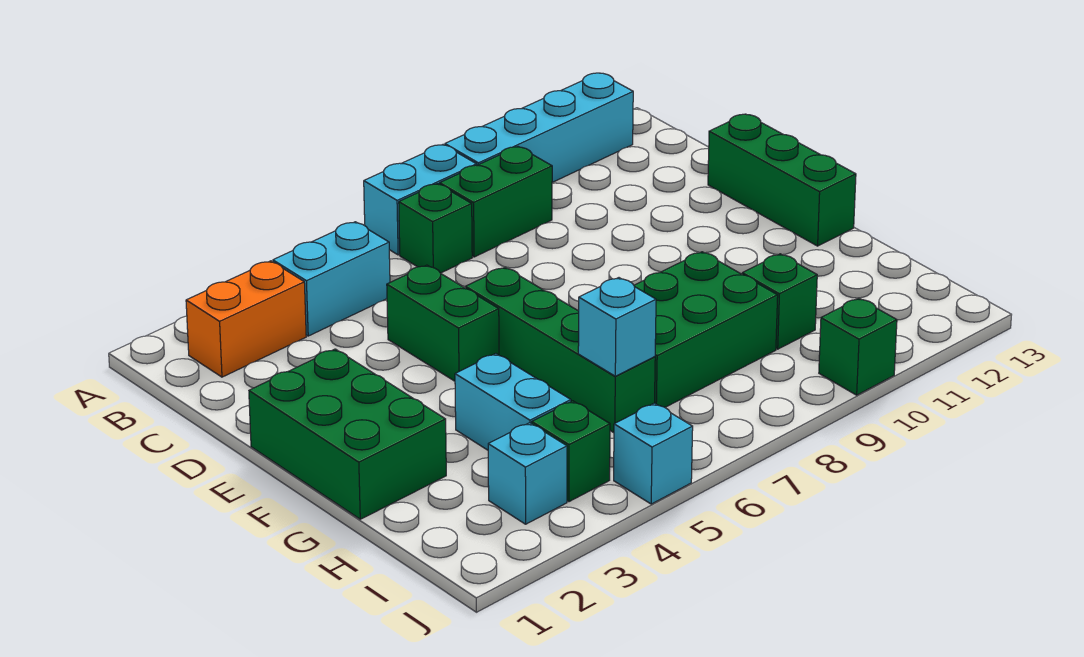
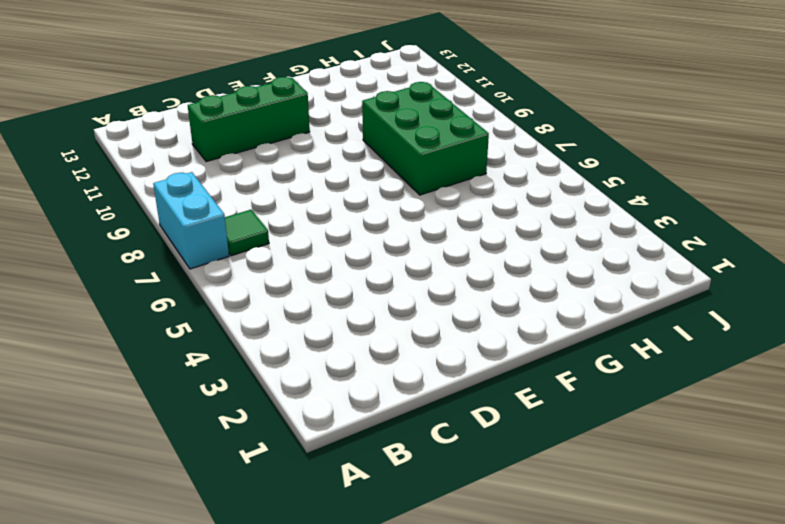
green 1x1 tile [225,210,269,256] -> green 1x1 brick [399,184,472,273]
green 1x3 brick [188,77,310,162] -> green 1x3 brick moved to [708,114,856,246]
none -> cyan 1x4 brick [445,73,633,182]
none -> orange 1x2 brick [186,261,306,377]
none -> cyan 1x2 brick [273,222,390,336]

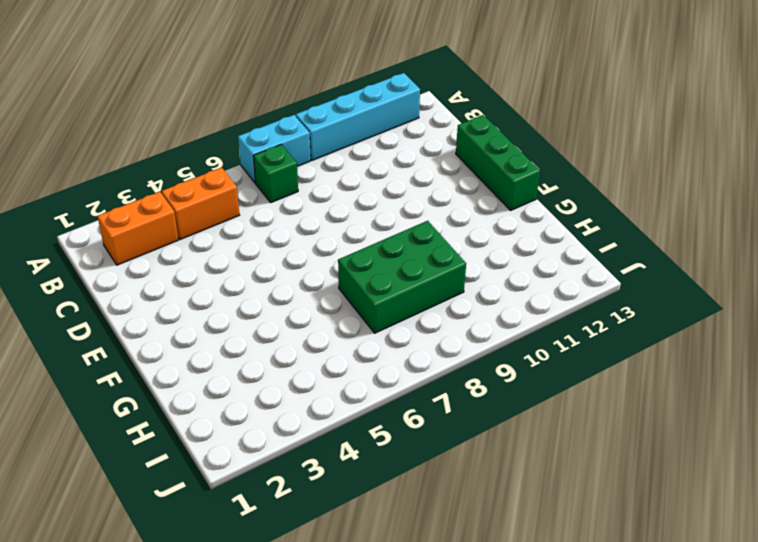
orange 1x2 brick [162,168,239,240] -> cyan 1x2 brick [273,222,390,336]
none -> green 1x2 brick [440,147,552,257]
none -> green 1x2 brick [387,265,499,381]
none -> green 2x3 brick [249,349,446,519]

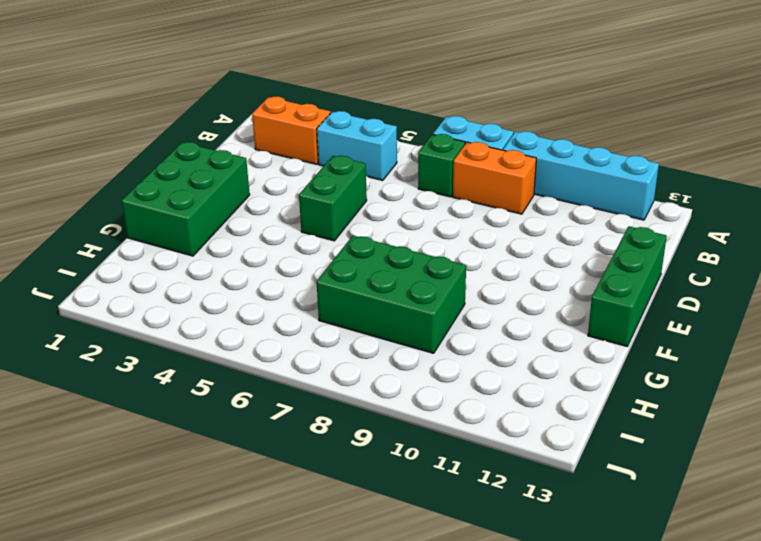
orange 1x2 brick [453,142,536,214] -> green 1x2 brick [440,147,552,257]
none -> green 1x4 brick [465,267,655,433]
none -> cyan 1x2 brick [455,354,571,450]
none -> green 1x1 brick [742,254,817,349]

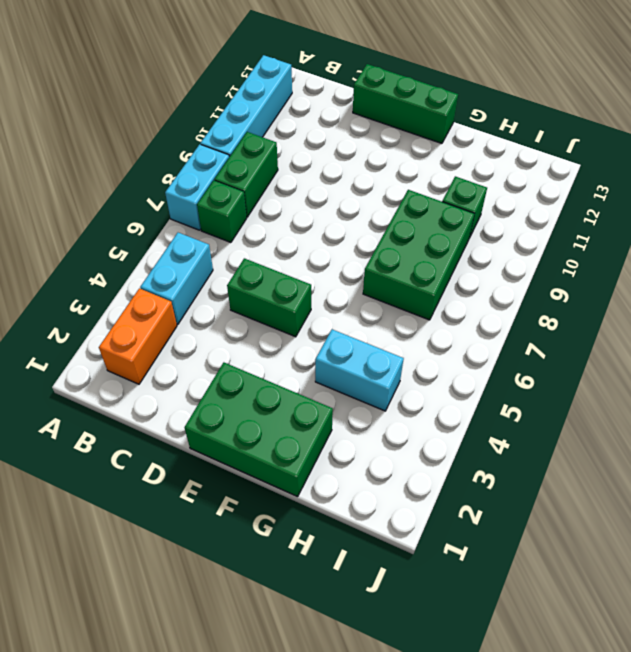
none -> green 1x4 brick [465,267,655,433]
none -> cyan 1x1 brick [488,423,567,524]
none -> green 1x1 brick [532,401,610,502]

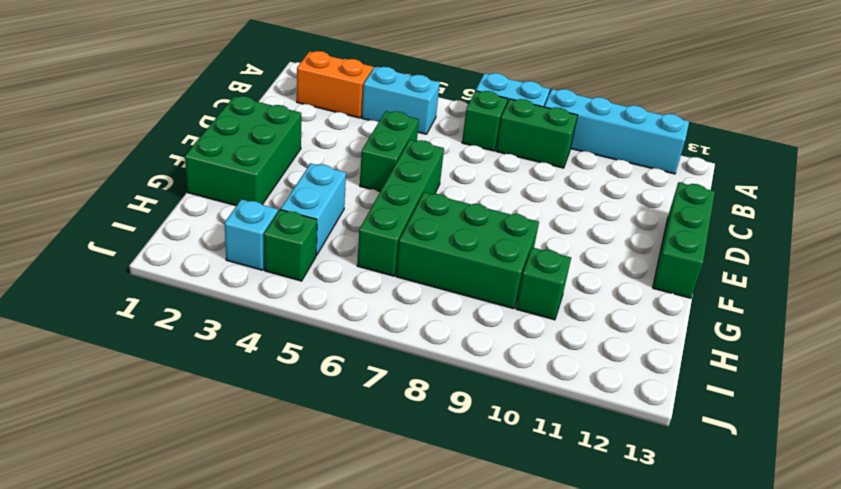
none -> cyan 1x1 brick [614,403,693,504]
none -> green 1x1 brick [819,298,897,395]
none -> cyan 1x1 brick [578,278,656,376]

